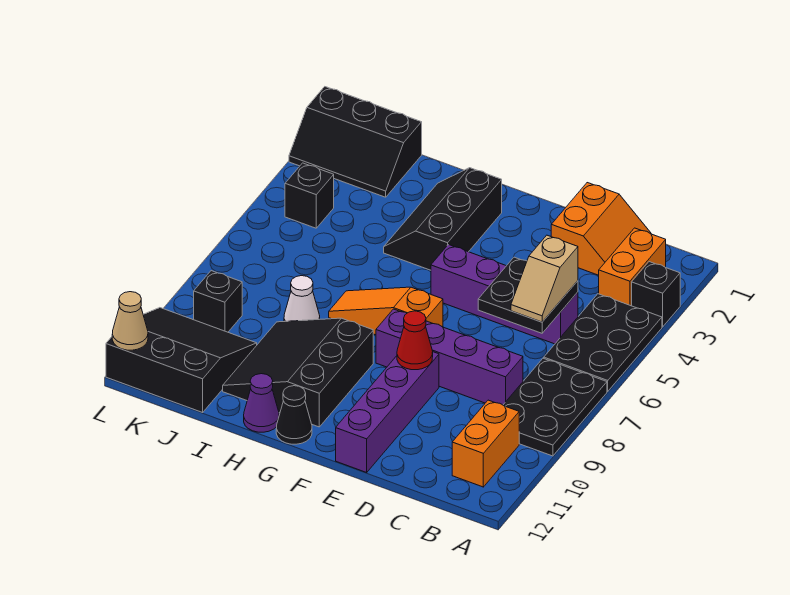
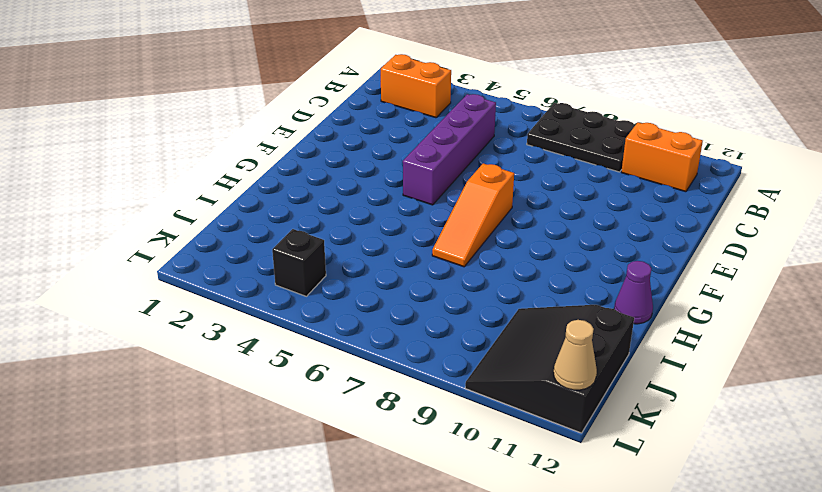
none -> black 1x1 brick [632,262,680,327]
none -> black 2x3 plate [544,294,662,391]
none -> orange 2x2 slope [551,183,651,275]

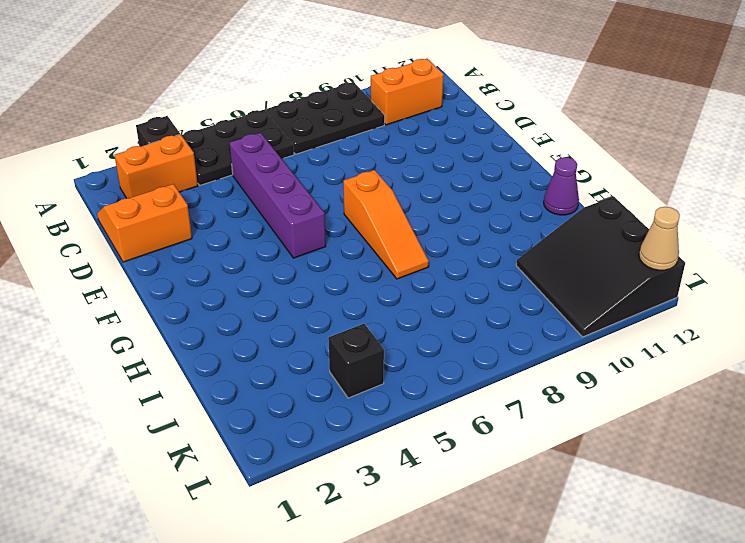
none -> purple 1x4 brick [376,309,523,405]
none -> purple 1x4 brick [336,352,439,472]
none -> black 2x3 slope [384,168,502,270]

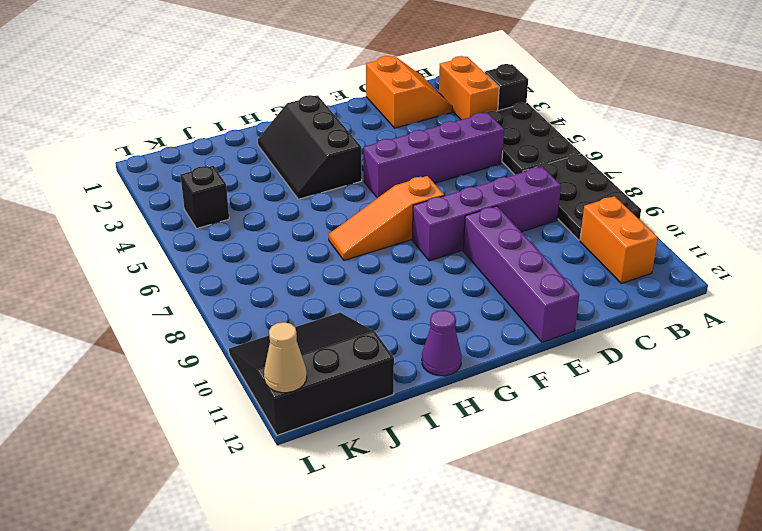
none -> black 3x3 slope [223,318,373,427]
none -> black 1x1 cone [276,386,312,444]
none -> white 1x1 cone [284,276,320,322]

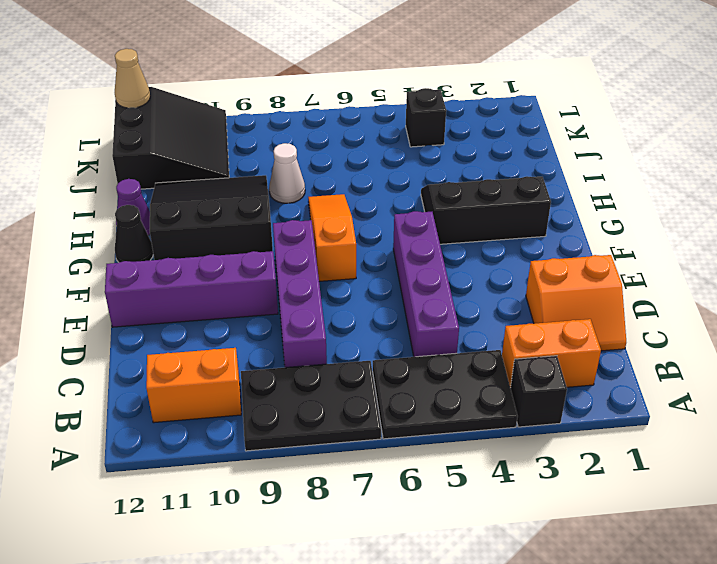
none -> black 2x3 slope [289,87,422,197]
none -> black 1x1 brick [194,271,242,332]
none -> black 2x2 plate [478,257,578,333]

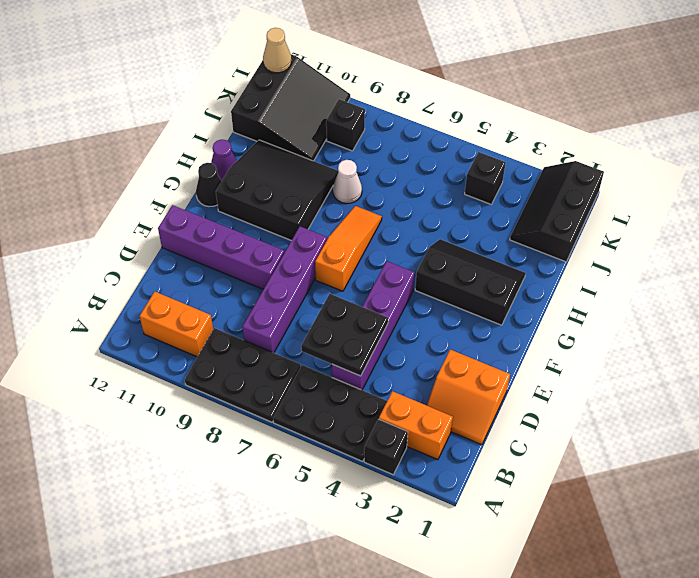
none -> red 1x1 cone [397,311,433,370]
none -> tan 1x2 slope [511,235,578,322]

